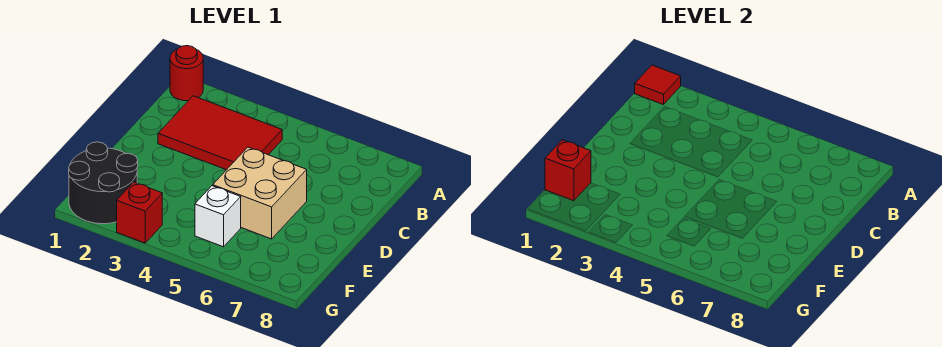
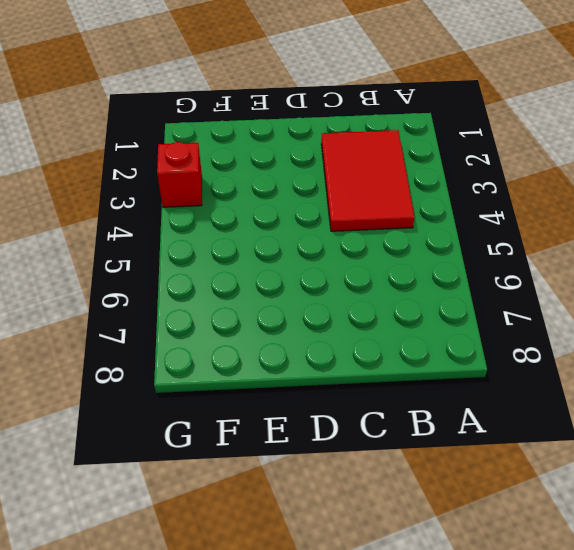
none -> red 1x1 round brick [170,46,203,101]
none -> tan 2x2 brick [213,147,307,239]

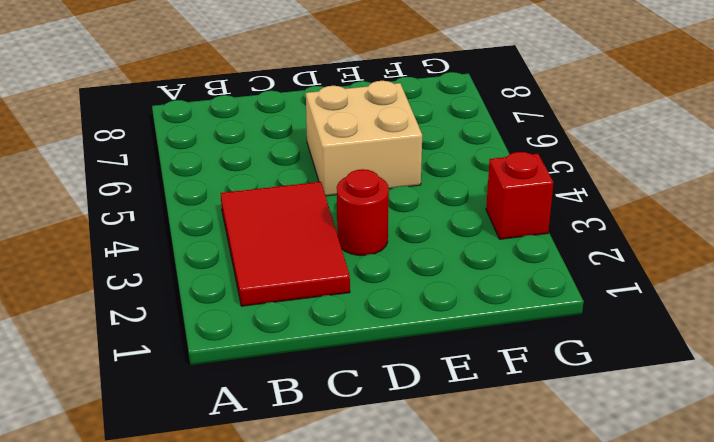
red 1x1 round brick [337,169,389,256] -> red 1x1 round brick moved to [170,46,203,101]
none -> black 2x2 round brick [69,142,138,224]
none -> white 1x1 brick [195,186,241,247]

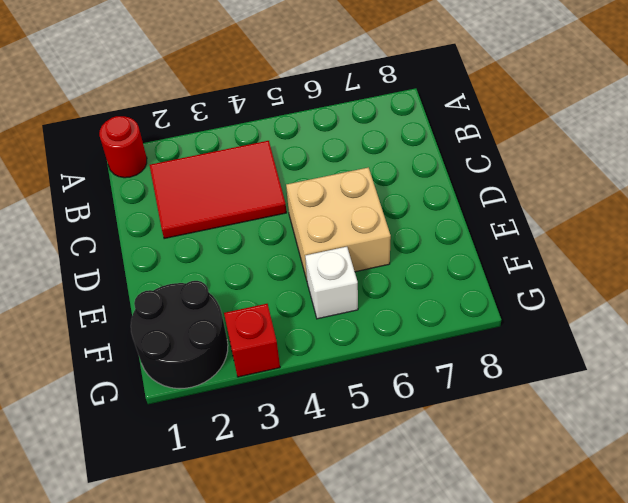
none -> red 1x1 tile [635,65,681,105]
none -> red 1x1 brick [545,140,591,201]

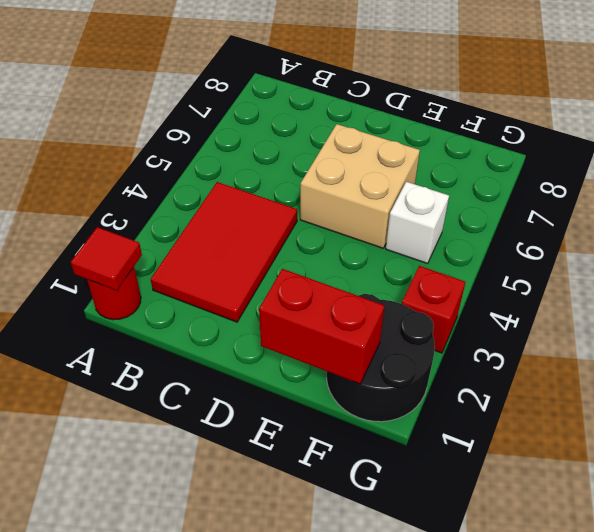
red 1x2 brick [259,269,385,384] -> red 1x1 brick [545,140,591,201]

